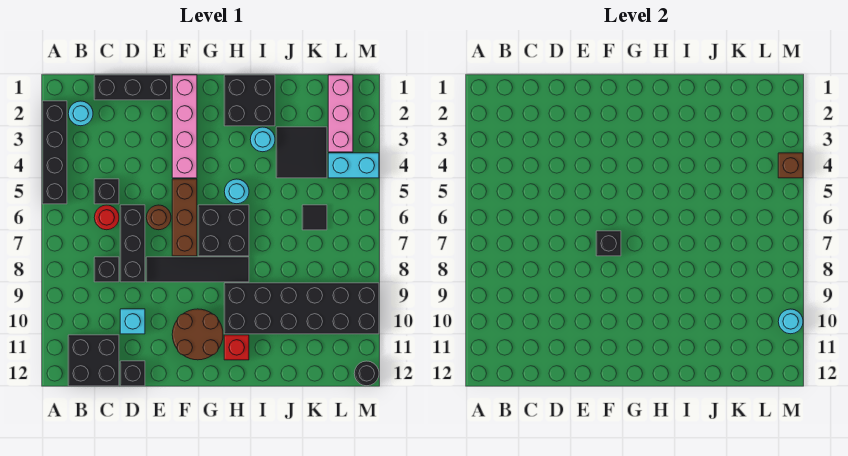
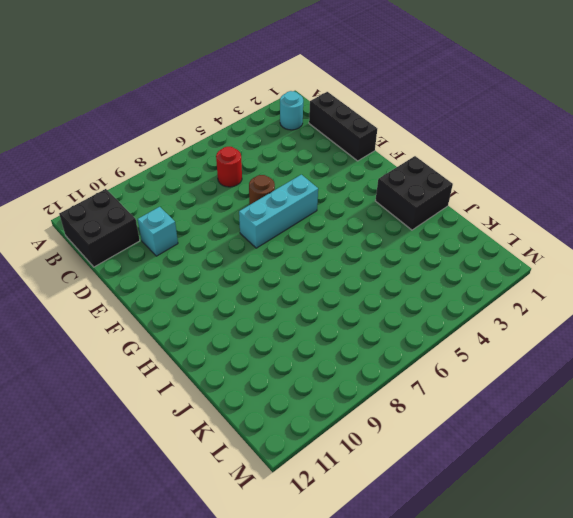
cyan 1x3 brick [239,175,318,248] -> brown 1x3 brick [172,179,197,256]
none -> black 1x4 brick [42,101,67,204]
none -> black 1x1 brick [94,179,119,204]
none -> black 1x1 brick [94,257,119,282]

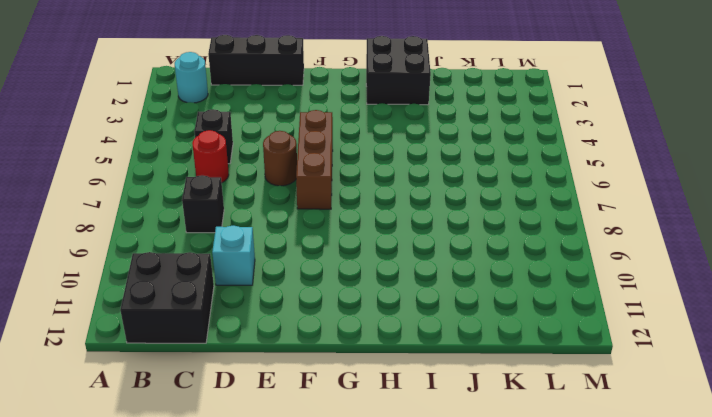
none -> black 1x4 brick [42,101,67,204]
none -> black 1x3 brick [120,205,145,282]
none -> black 1x1 brick [120,361,145,386]

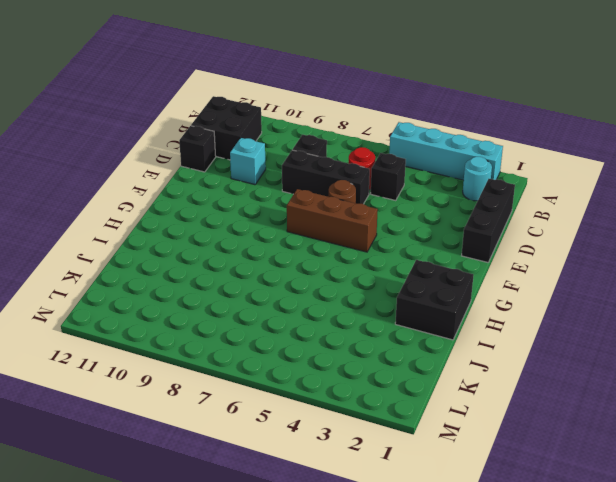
cyan 1x4 brick [389,122,503,180] -> black 1x4 brick [42,101,67,204]
none -> black 1x4 tile [146,257,249,282]
none -> pink 1x4 brick [172,75,197,178]
none -> brown 2x2 round brick [172,309,223,360]

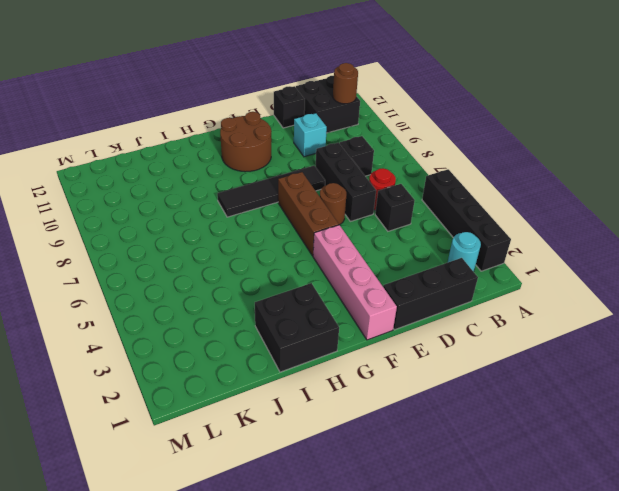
brown 1x1 round brick [333,63,358,104] -> none
none -> black 2x2 brick [198,205,249,256]
none -> cyan 1x1 round brick [224,179,249,204]
none -> black 2x6 brick [224,283,379,334]

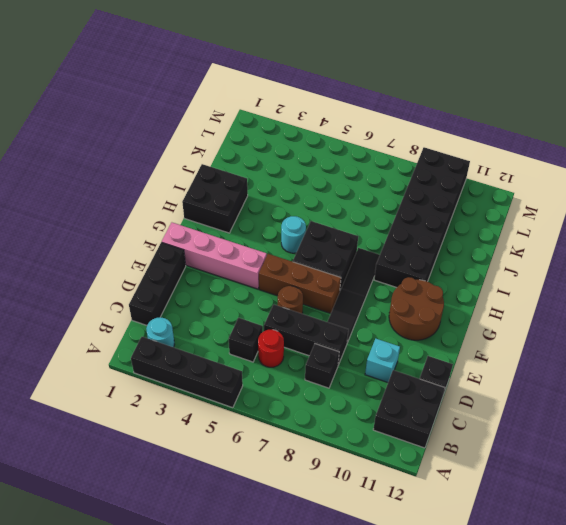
none -> red 1x1 brick [224,335,249,360]
none -> cyan 1x1 round brick [250,127,275,152]
none -> black 2x2 tile [276,127,327,178]

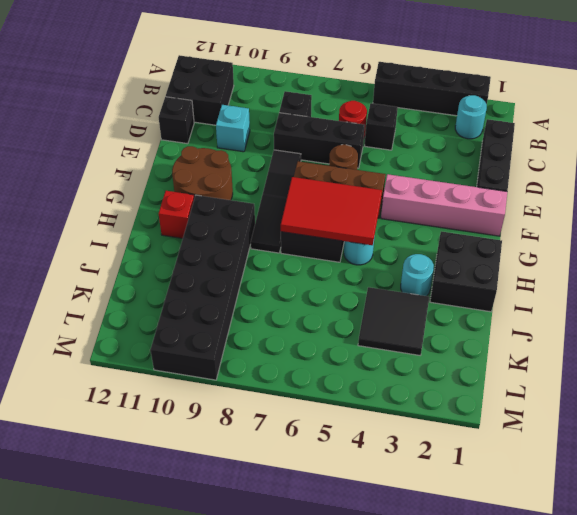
red 2x3 tile [281,177,382,245] -> none
none -> black 1x1 tile [302,205,327,230]
none -> pink 1x3 brick [328,75,353,152]
none -> cyan 1x2 brick [328,153,379,178]

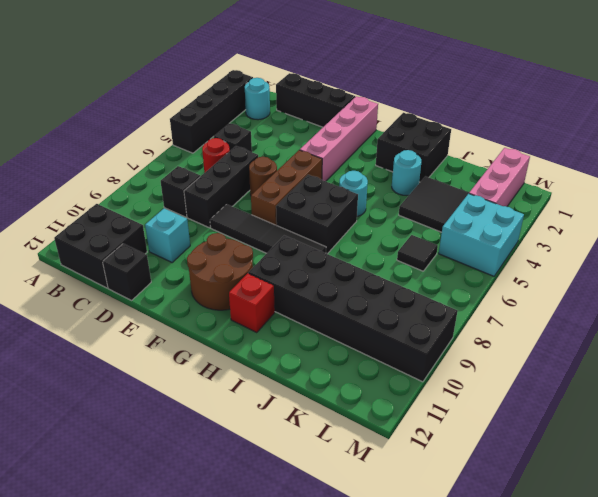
cyan 2x2 brick [439,194,524,276] -> cyan 1x2 brick [328,153,379,178]
none -> black 1x1 round brick [354,361,379,386]
none -> black 1x1 brick [596,231,621,256]
none -> brown 1x1 brick [778,153,803,178]

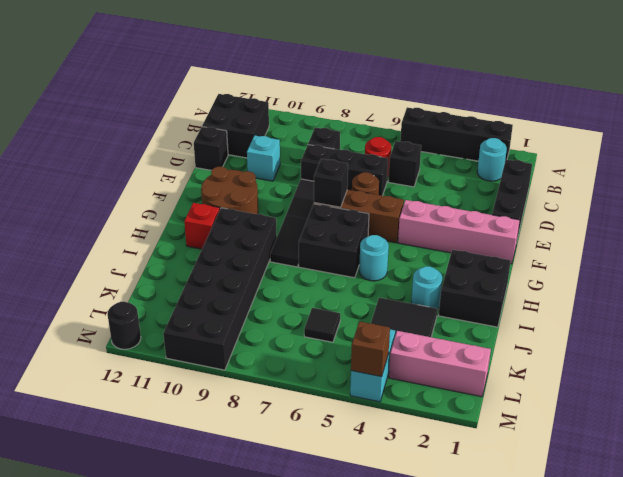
none -> cyan 1x1 round brick [778,309,803,334]

